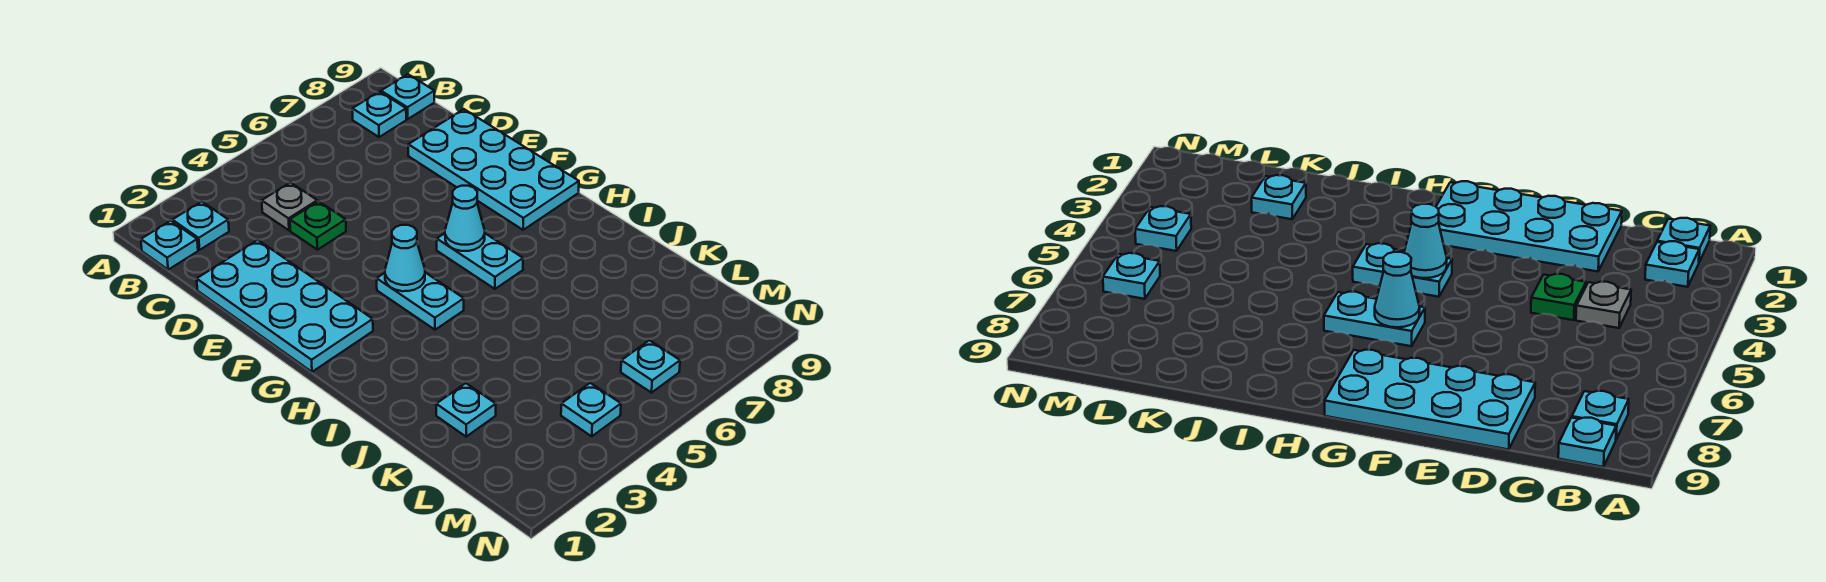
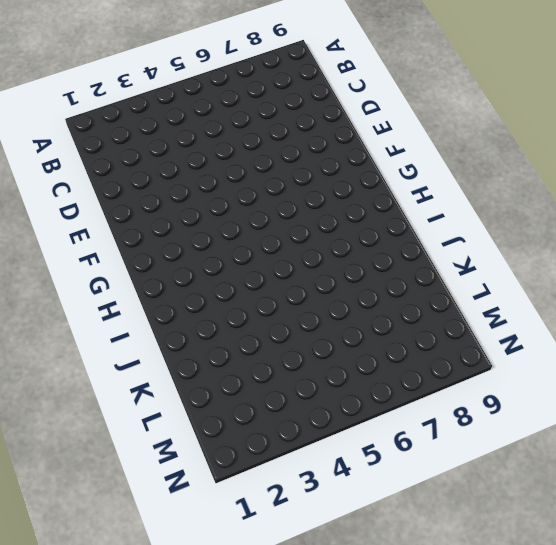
none -> cyan 1x1 plate [141,221,198,270]
none -> cyan 1x1 plate [172,201,229,250]
none -> cyan 1x1 plate [352,92,406,137]

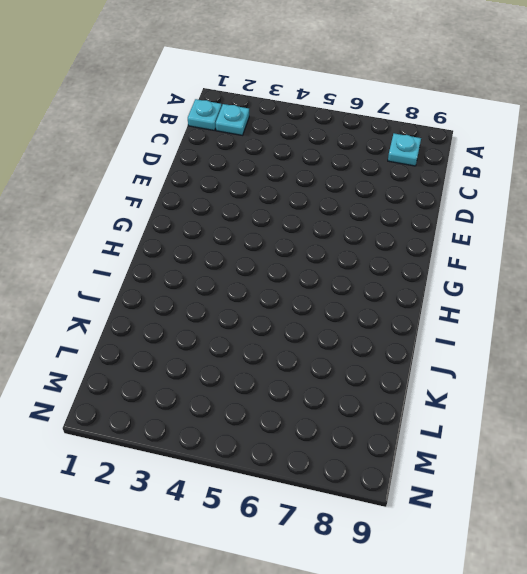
none -> cyan 1x1 plate [381,74,434,119]
none -> grey 1x1 plate [262,183,317,230]
none -> cyan 2x4 plate [197,240,373,372]

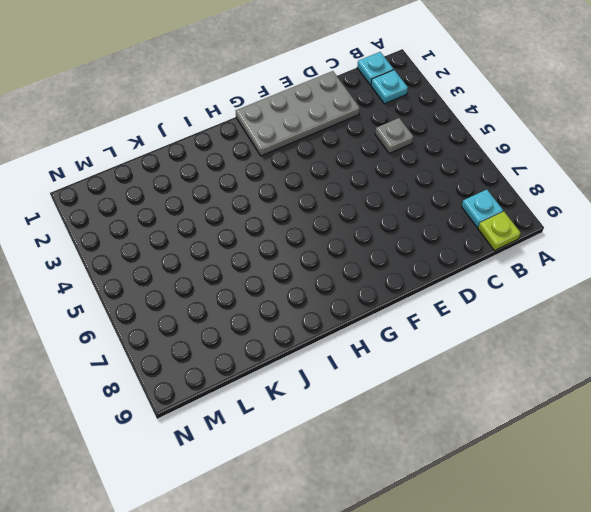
lime 1x1 plate [478,212,521,251] -> cyan 1x1 plate [381,74,434,119]
grey 2x4 plate [236,71,360,156] -> cyan 2x4 plate [197,240,373,372]
none -> green 1x1 plate [290,201,346,250]
none -> cyan 2x4 plate [408,109,579,230]
none -> cyan 1x2 plate [377,273,464,330]

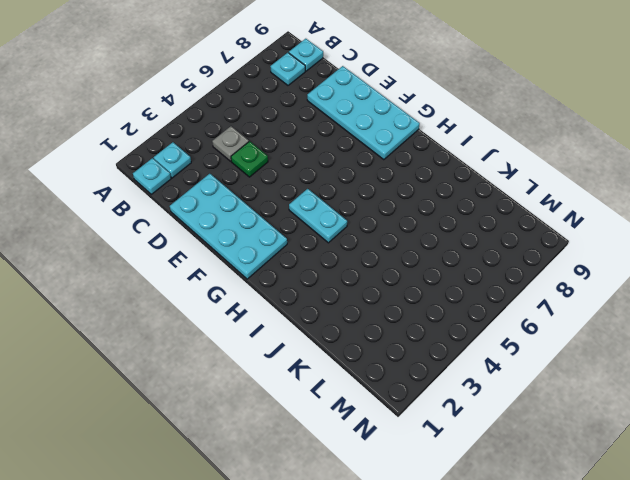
none -> cyan 1x2 plate [437,233,523,289]
none -> cyan 1x1 plate [436,383,496,437]
none -> cyan 1x1 plate [561,383,621,436]

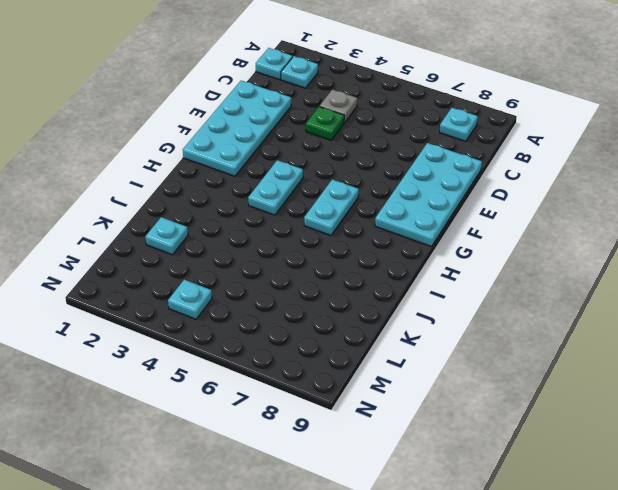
none -> cyan 1x1 plate [381,74,434,119]
none -> cyan 1x1 plate [621,340,680,393]
none -> cyan 1x1 cone [385,225,425,291]

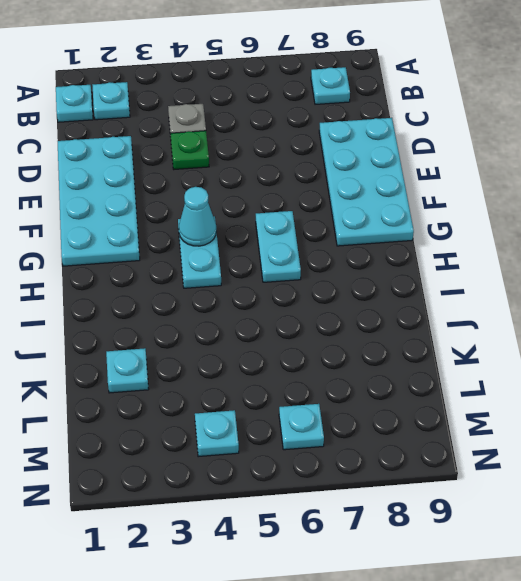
none -> cyan 1x1 plate [381,74,434,119]
none -> cyan 1x1 cone [445,186,485,251]

